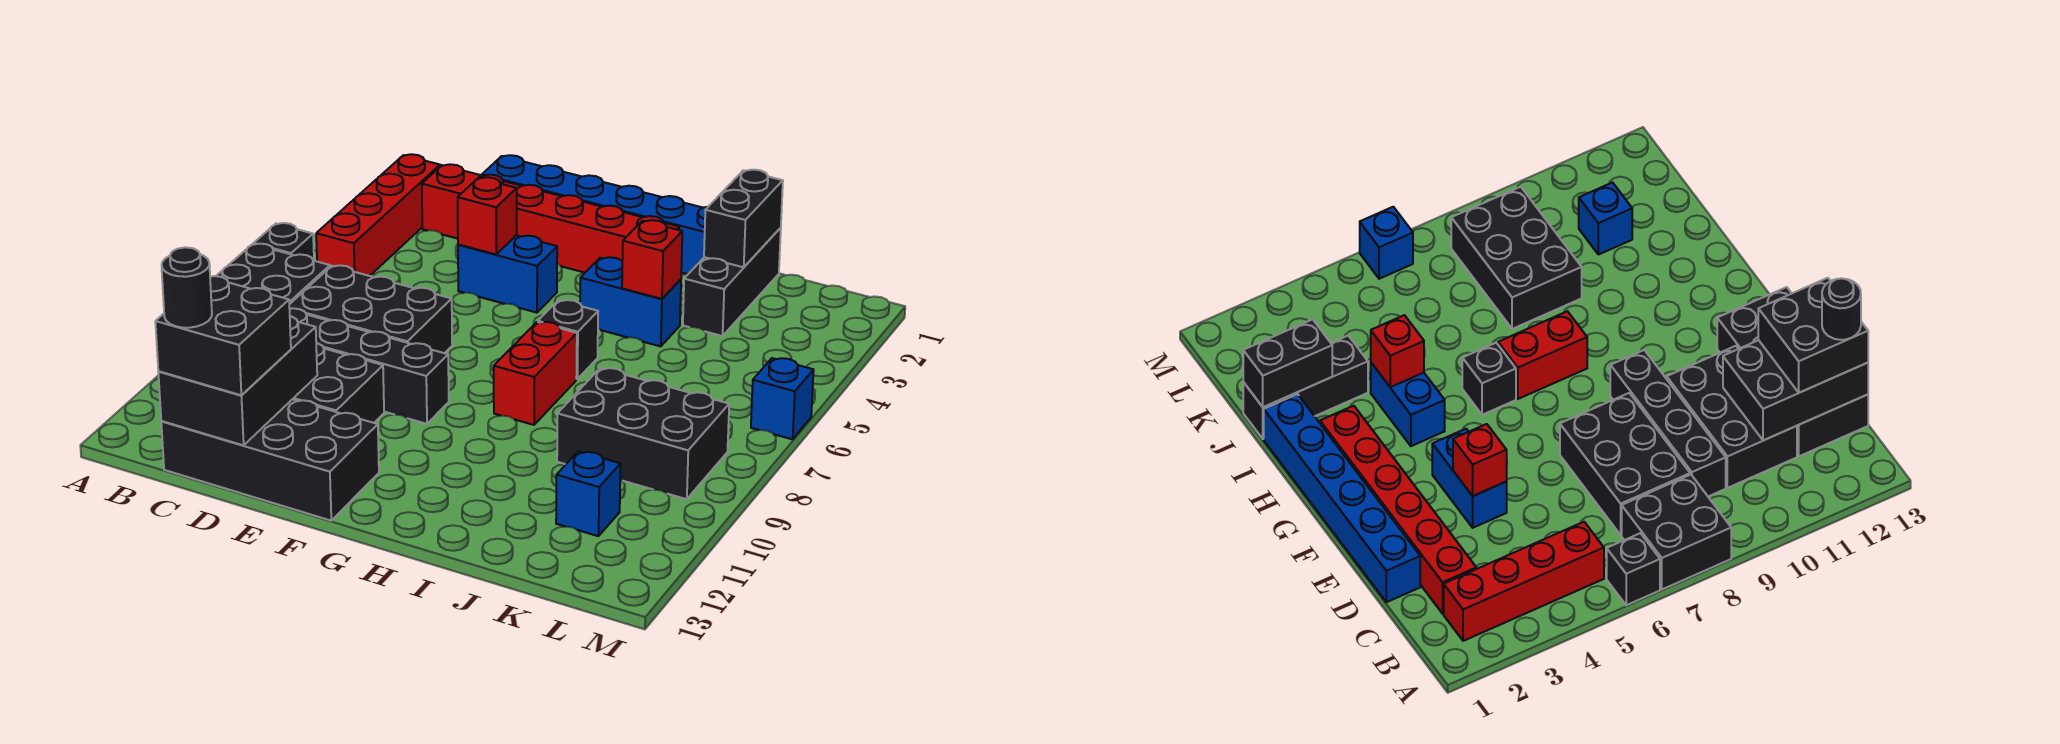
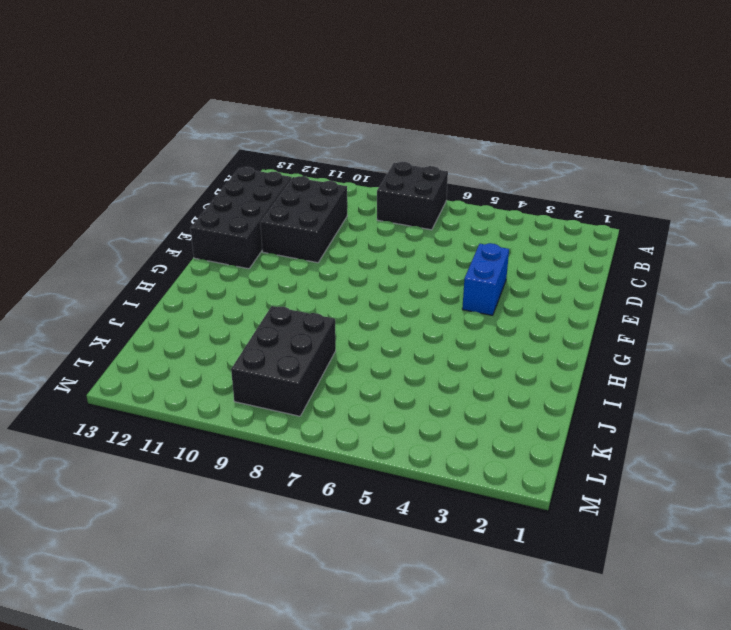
none -> black 1x1 brick [254,223,314,261]
none -> red 1x4 brick [316,154,440,276]
none -> red 1x6 brick [422,164,679,273]

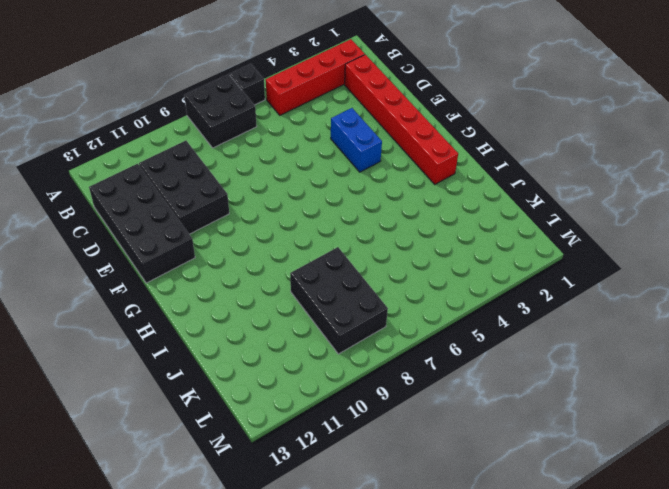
none -> black 2x3 brick [289,265,452,353]
none -> black 1x4 brick [290,308,449,424]
none -> blue 1x6 brick [482,155,708,274]

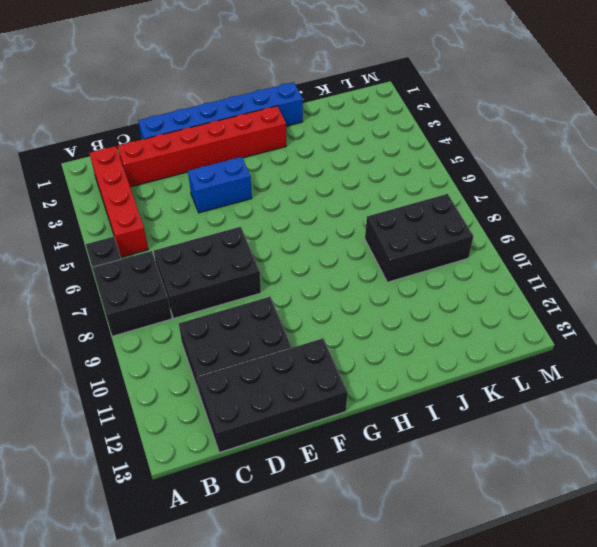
none -> black 1x4 brick [290,308,449,424]
none -> blue 1x2 brick [580,257,681,346]
none -> black 1x1 brick [538,300,598,379]

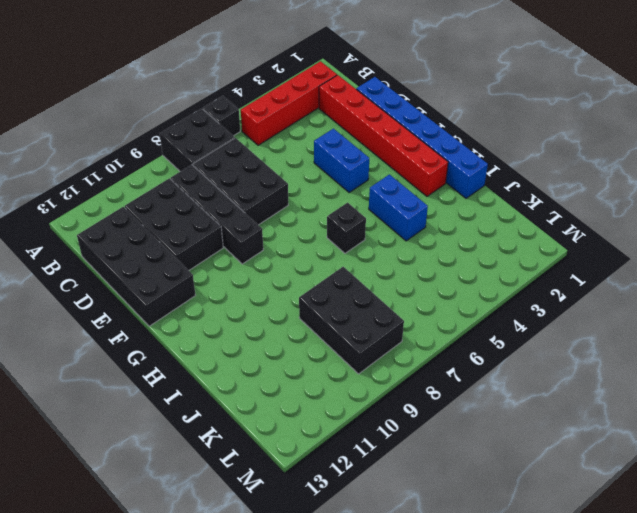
none -> red 1x2 brick [494,322,577,425]
none -> black 1x3 brick [683,228,781,336]
none -> blue 1x1 brick [556,451,621,536]

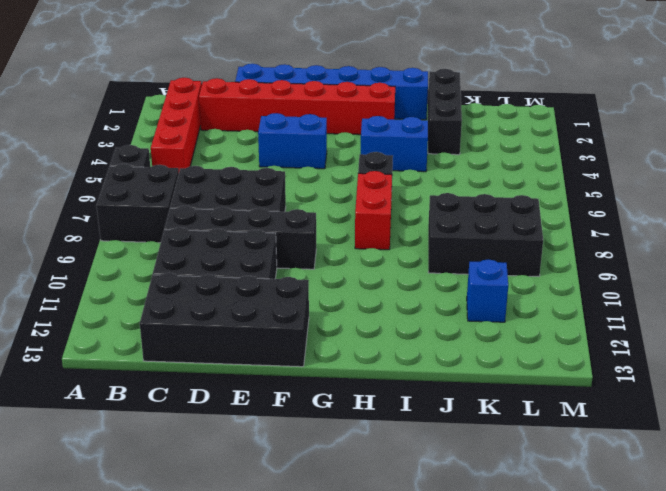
none -> blue 1x1 brick [751,358,814,439]
none -> black 2x3 brick [158,316,317,445]
none -> red 1x1 brick [458,177,517,254]

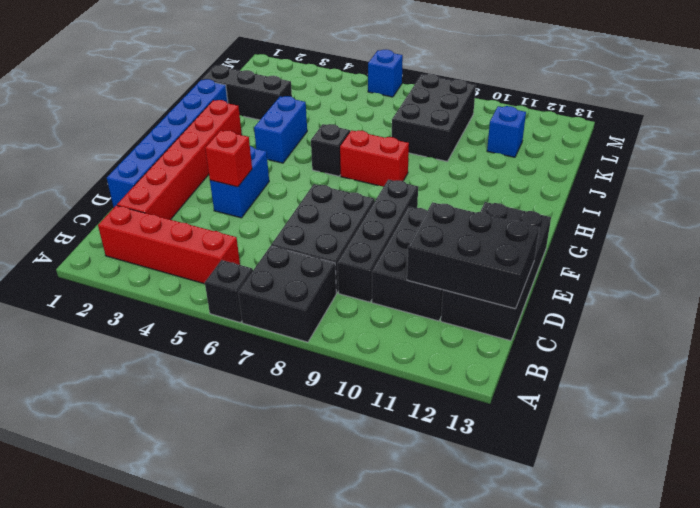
none -> red 1x1 brick [622,220,682,299]
none -> black 1x2 brick [704,170,783,267]
none -> black 2x2 brick [155,276,291,395]

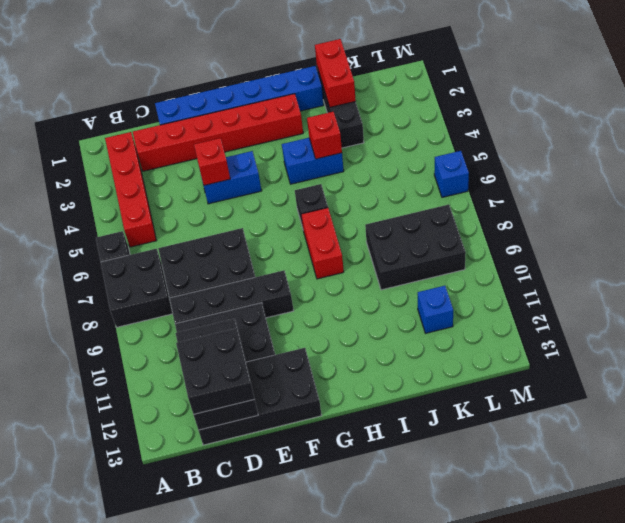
red 1x2 brick [315,39,356,107] -> black 1x2 brick [704,170,783,267]
none -> black 1x1 round brick [162,247,212,328]

